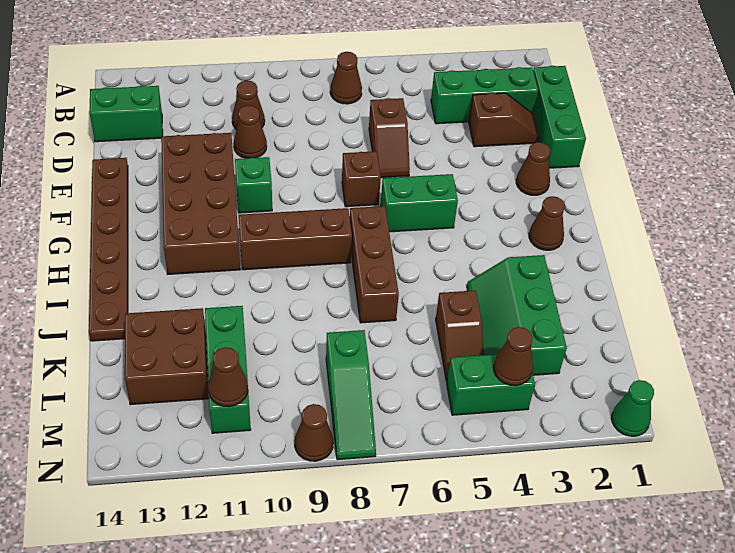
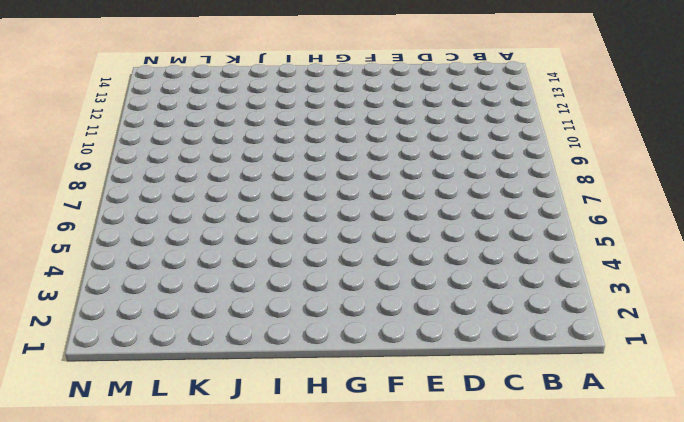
none -> brown 1x1 cone [330,52,362,104]
none -> green 1x3 brick [533,66,586,168]
none -> green 1x3 brick [431,67,538,124]

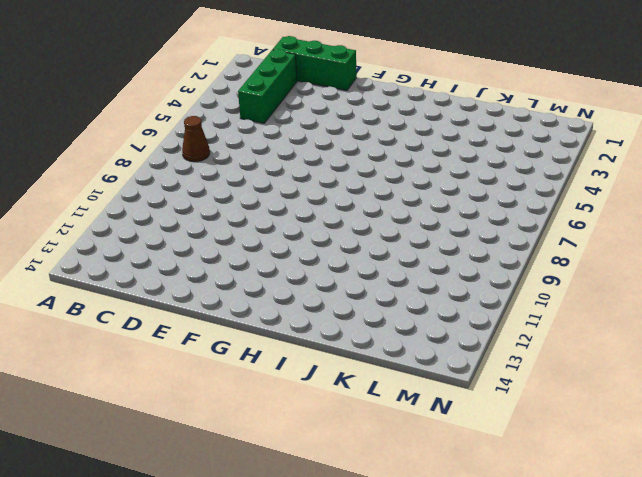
none -> brown 1x1 cone [232,80,265,130]
none -> green 1x2 brick [89,86,163,142]
none -> brown 1x2 slope [469,93,540,147]

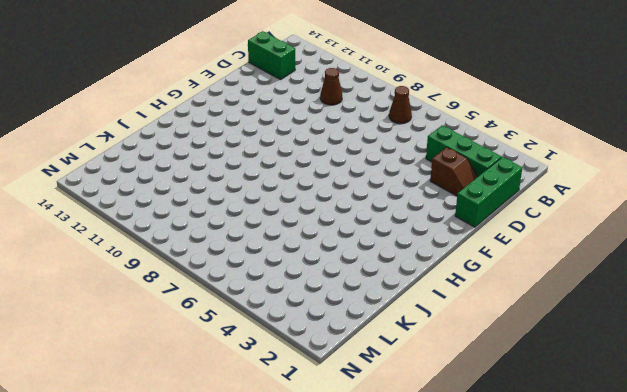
none -> brown 1x2 slope [369,98,410,178]
none -> brown 1x1 cone [234,105,267,158]
none -> brown 2x4 brick [161,133,240,274]

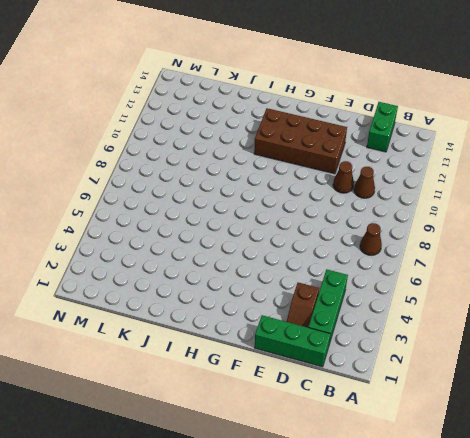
none -> brown 1x2 slope [369,98,410,178]
none -> brown 1x6 plate [89,158,128,341]
none -> brown 1x1 cone [516,142,550,195]

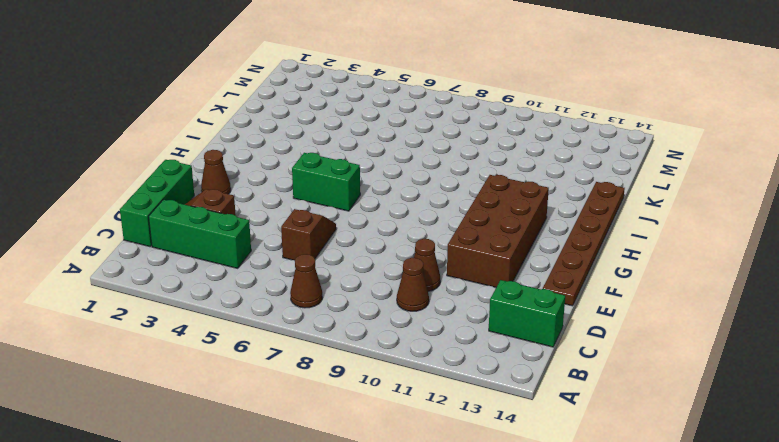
none -> brown 1x1 brick [342,151,381,207]
none -> green 1x1 brick [235,157,272,213]
none -> brown 1x1 cone [529,196,565,250]

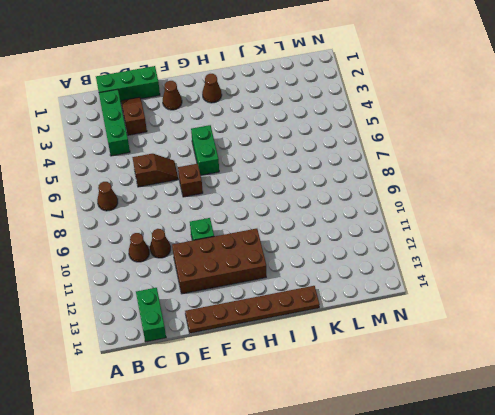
none -> brown 1x3 brick [350,206,399,323]
none -> brown 1x3 brick [239,208,352,270]
none -> green 2x3 slope [467,255,567,375]

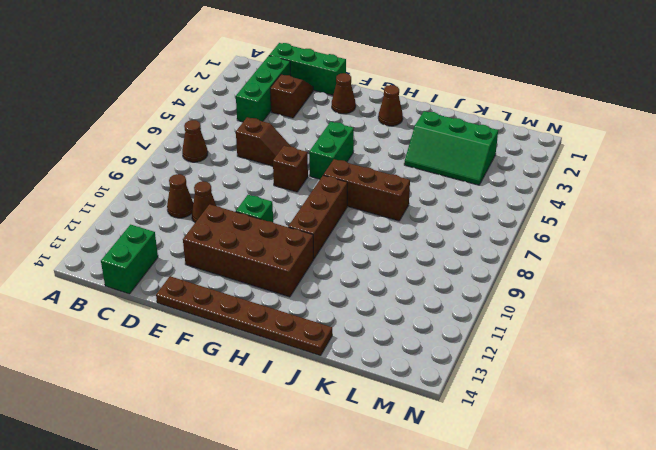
none -> brown 1x2 slope [436,290,483,382]
none -> green 1x3 brick [205,306,251,433]
none -> brown 2x2 brick [125,308,209,405]

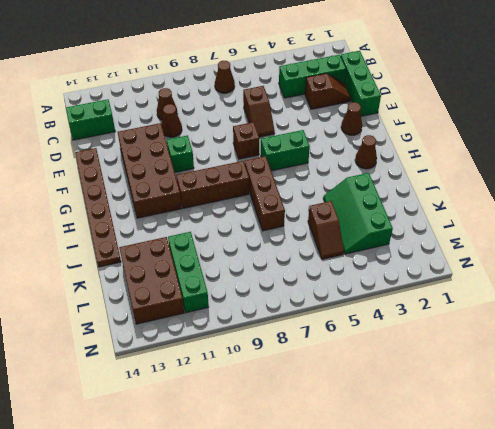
brown 2x3 brick [119,237,184,324] -> brown 2x2 brick [125,308,209,405]
none -> green 1x3 slope [326,330,376,460]
none -> green 1x2 brick [447,354,535,415]
none -> green 1x1 cone [612,380,654,436]

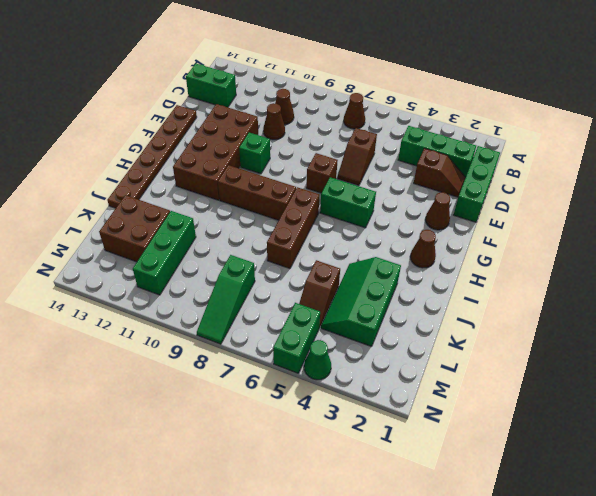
green 1x2 brick [273,303,320,373] -> green 1x2 brick turned to [447,354,535,415]
green 1x1 cone [304,340,331,380] -> green 1x1 cone moved to [612,380,654,436]
none -> brown 1x1 cone [295,404,333,461]
none -> brown 1x1 cone [494,327,533,386]
none -> brown 1x1 cone [208,347,248,407]

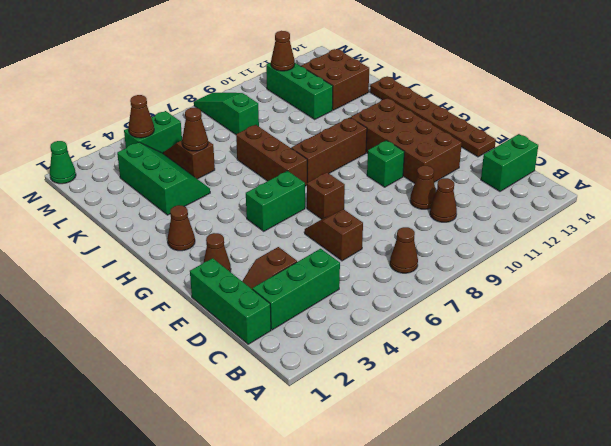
brown 1x1 cone [182,108,208,151] -> brown 1x1 cone moved to [295,404,333,461]

